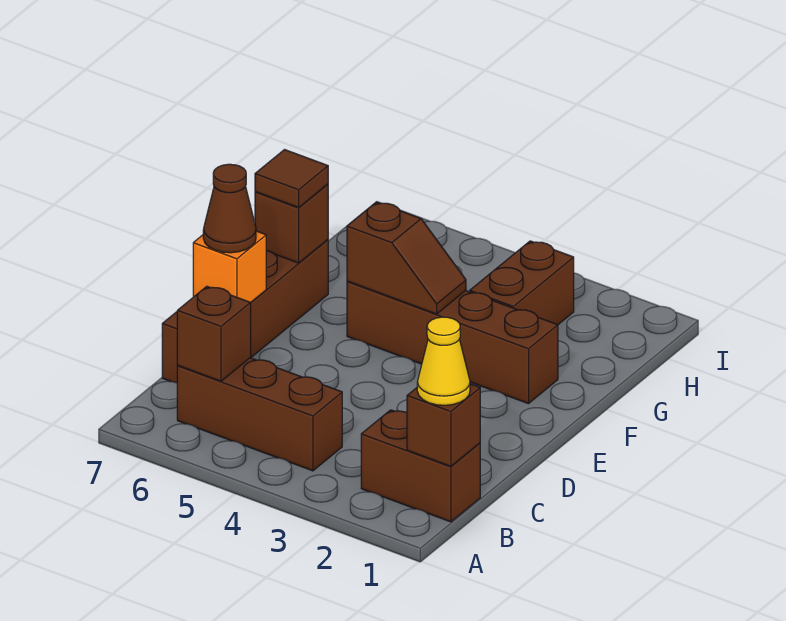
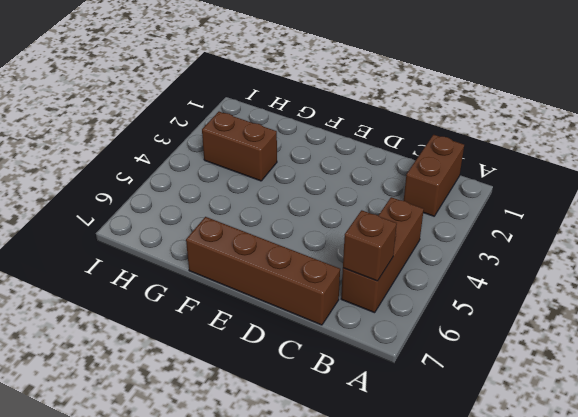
none -> brown 1x4 brick [347,281,558,404]
none -> brown 1x1 brick [407,384,480,466]
none -> orange 1x1 brick [193,231,266,302]

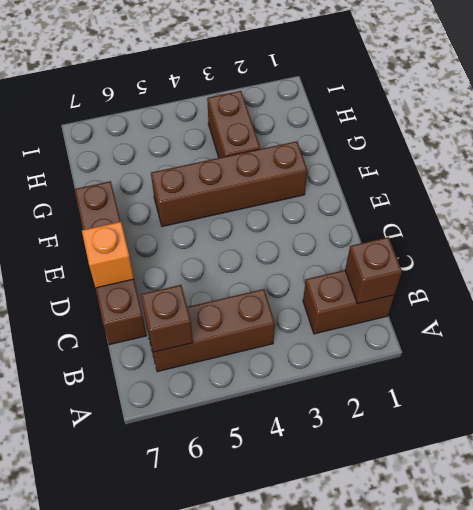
none -> brown 1x2 slope [347,202,466,314]
none -> brown 1x1 brick [255,184,328,263]
none -> yellow 1x1 cone [417,317,470,405]

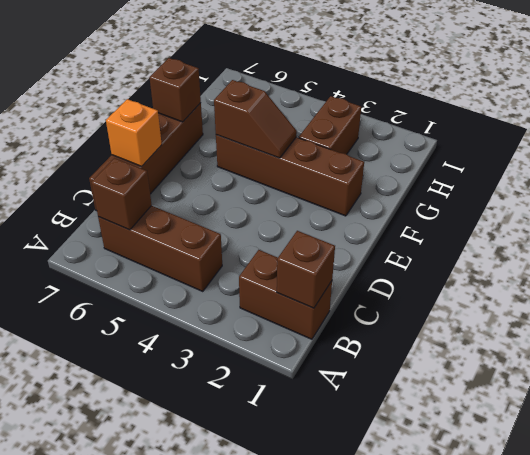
none -> yellow 1x1 cone [417,317,470,405]
none -> brown 1x1 cone [203,164,256,253]
none -> brown 1x1 tile [255,150,328,207]

